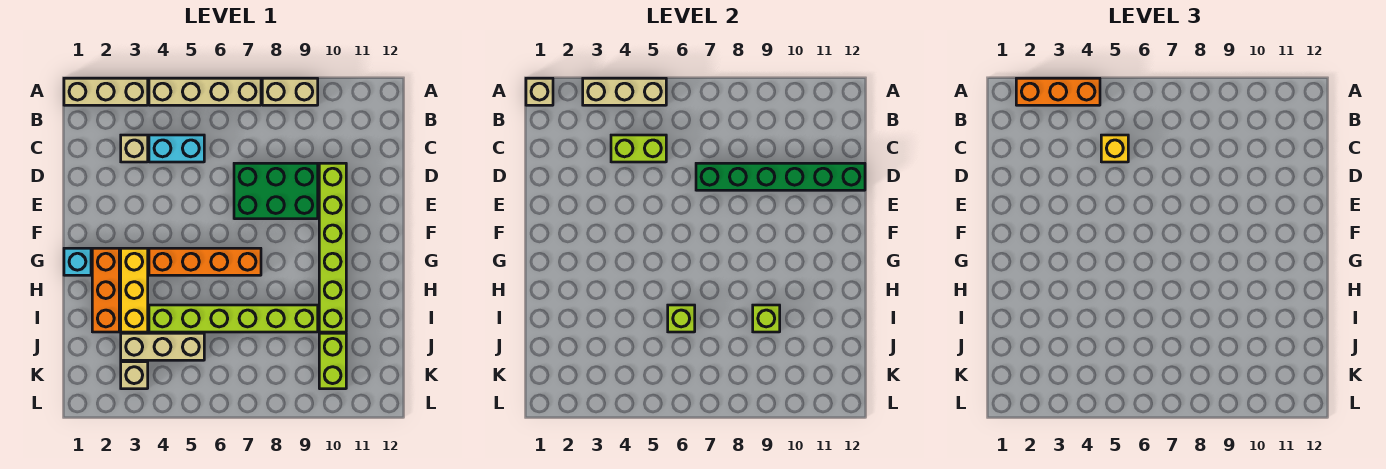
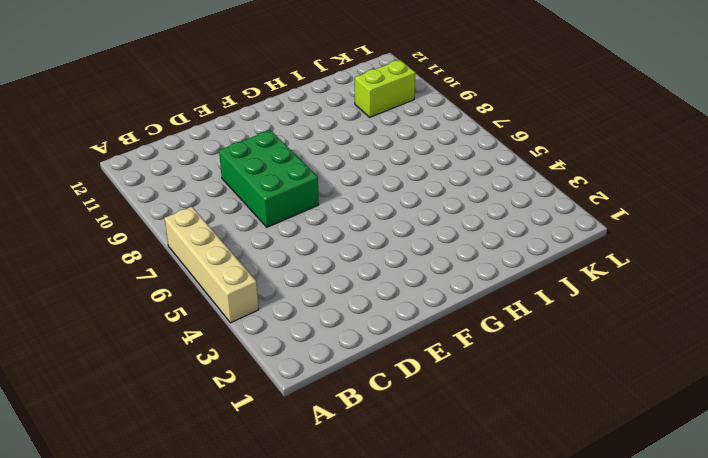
none -> tan 1x3 brick [64,78,148,105]
none -> tan 1x2 brick [262,78,318,105]
none -> tan 1x1 brick [121,135,148,162]

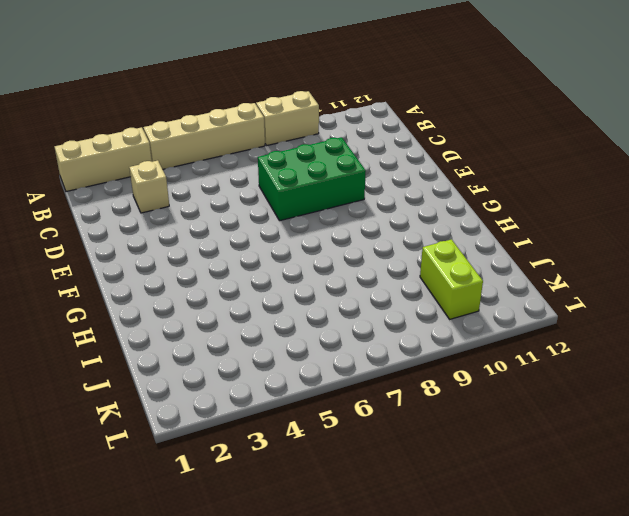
none -> cyan 1x2 brick [149,135,204,162]
none -> lime 1x6 brick [319,163,346,332]
none -> cyan 1x1 brick [64,248,91,275]

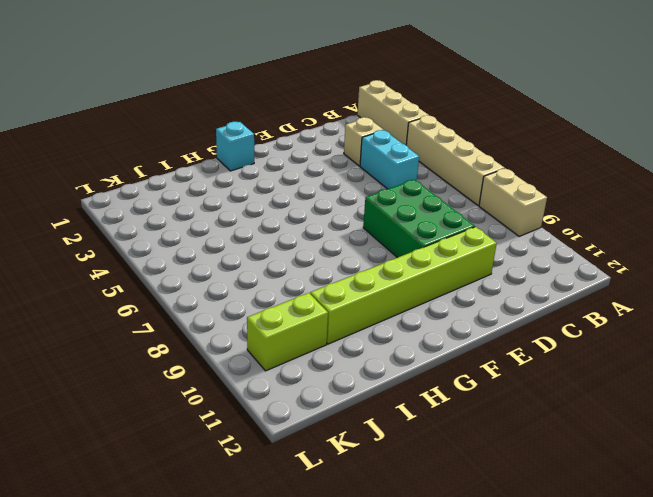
none -> orange 1x3 brick [92,248,119,332]
none -> yellow 1x3 brick [121,248,148,332]
none -> orange 1x4 brick [149,248,261,275]

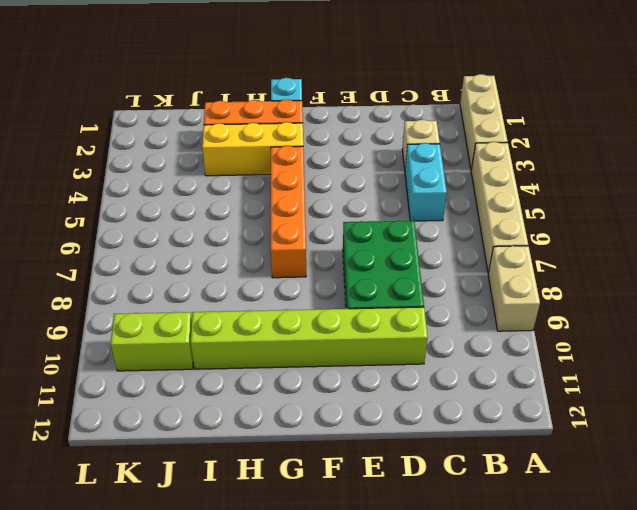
none -> lime 1x6 brick [149,305,318,332]
none -> tan 1x3 brick [121,333,204,360]
none -> tan 1x1 brick [121,362,148,389]

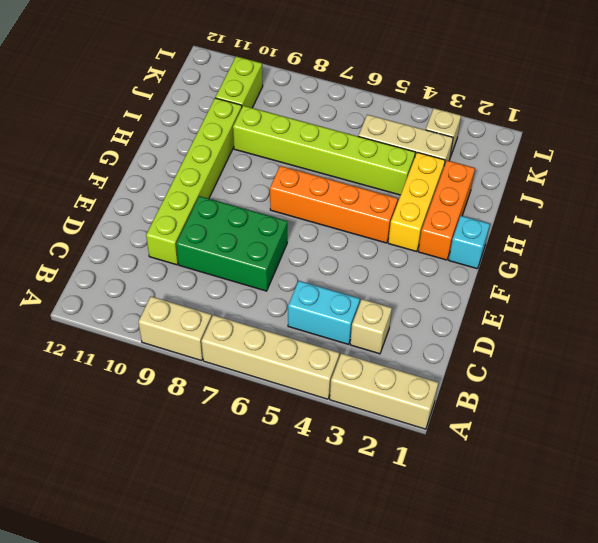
none -> tan 1x1 brick [526,78,553,105]
none -> tan 1x3 brick [583,78,666,105]
none -> lime 1x2 brick [611,135,666,162]

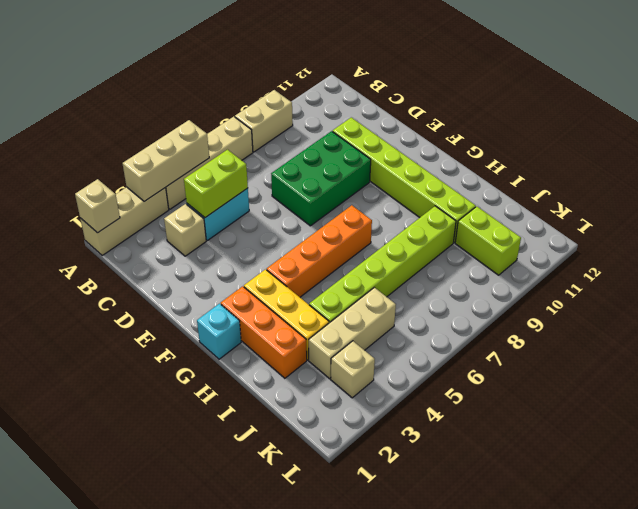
none -> green 1x6 brick [696,163,865,190]
none -> lime 1x1 brick [668,305,695,332]
none -> lime 1x1 brick [753,305,780,332]

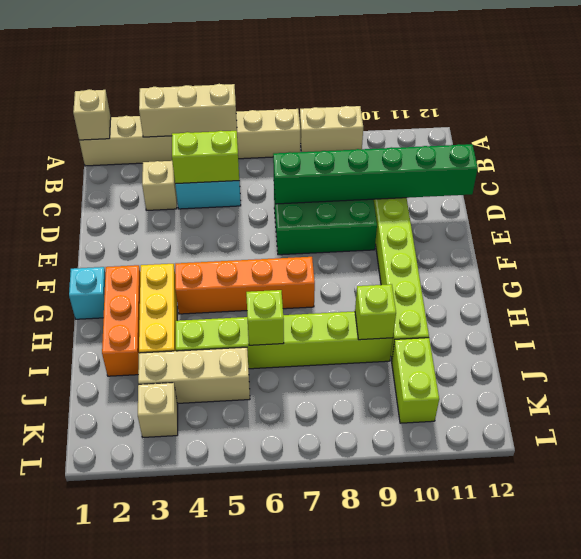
none -> orange 1x3 brick [1016,78,1100,105]
none -> yellow 1x1 brick [1101,135,1128,162]

